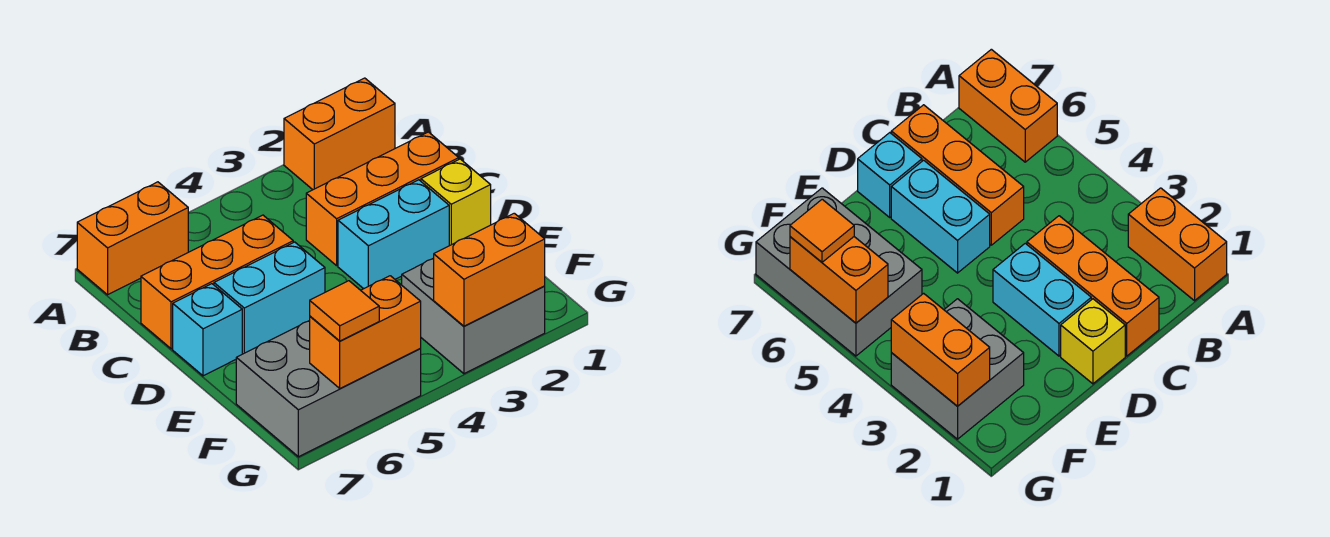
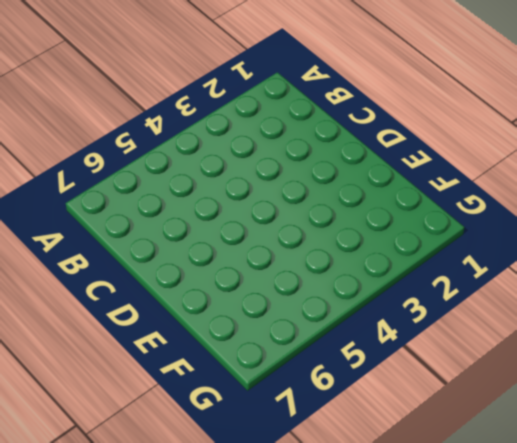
none -> orange 1x2 brick [284,78,395,190]
none -> orange 1x2 brick [77,182,188,295]
none -> orange 1x3 brick [306,132,459,266]

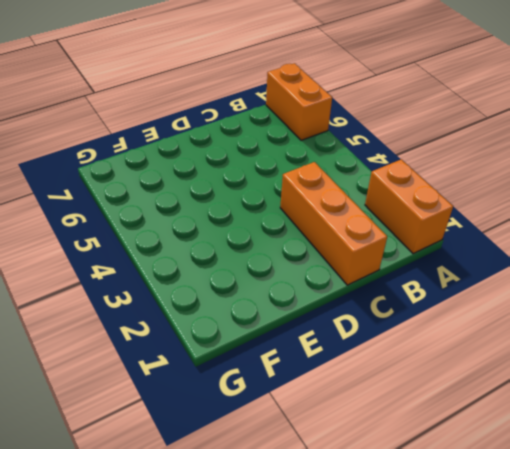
none -> orange 1x3 brick [141,215,293,349]
none -> yellow 1x1 brick [421,159,491,246]
none -> cyan 1x2 brick [338,180,449,289]

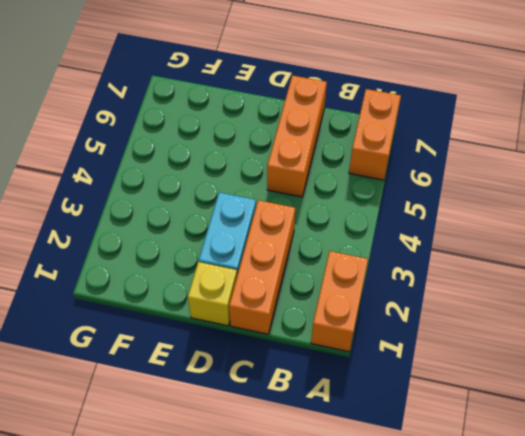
none -> cyan 1x2 brick [214,242,325,354]
none -> cyan 1x1 brick [173,284,242,376]
none -> grey 2x2 brick [402,258,545,374]

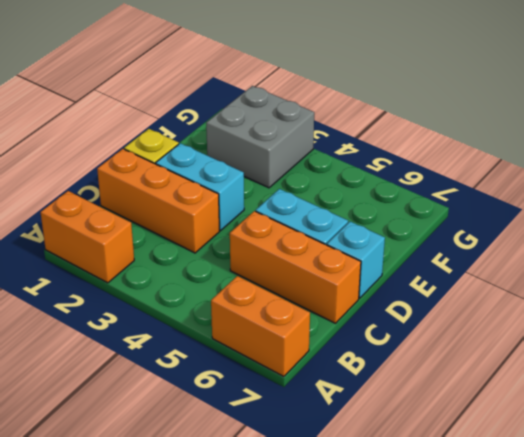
none -> grey 2x3 brick [236,321,421,457]
none -> orange 1x2 brick [434,213,545,326]
none -> orange 1x2 brick [310,276,421,388]

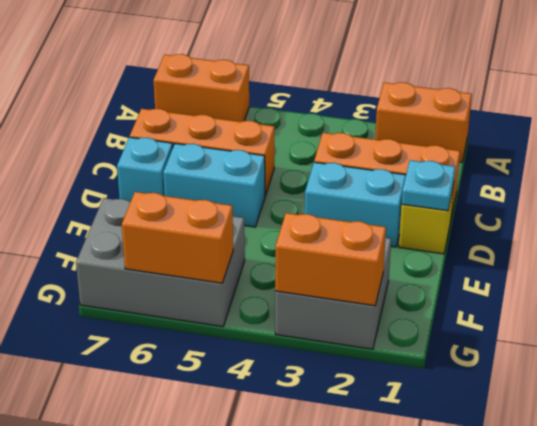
cyan 1x1 plate [402,160,455,211] -> none
none -> orange 1x1 tile [310,281,379,341]

